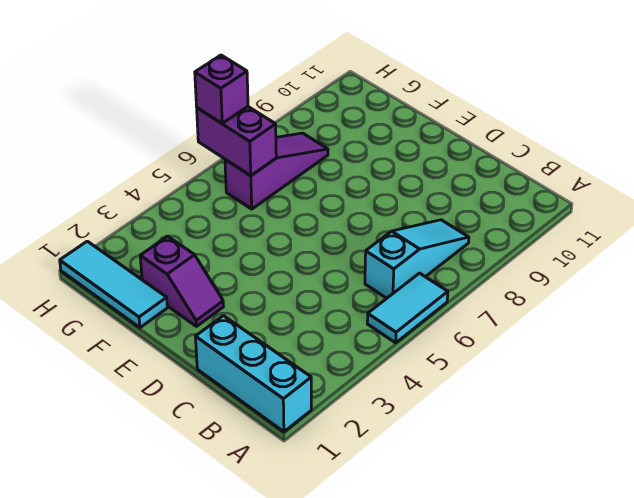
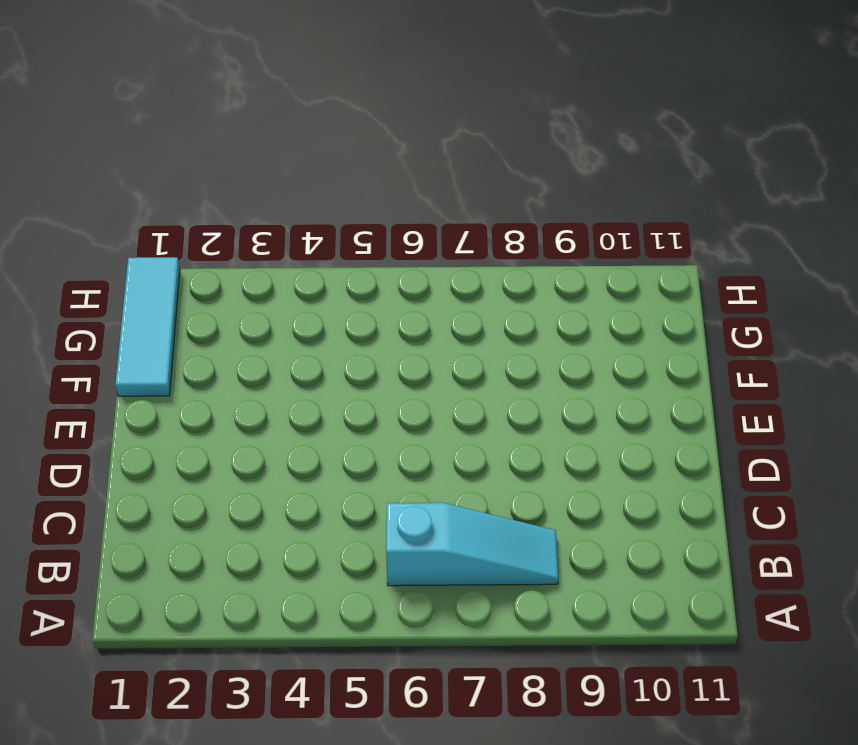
none -> cyan 1x3 brick [195,316,311,432]
none -> cyan 1x2 tile [367,273,448,343]

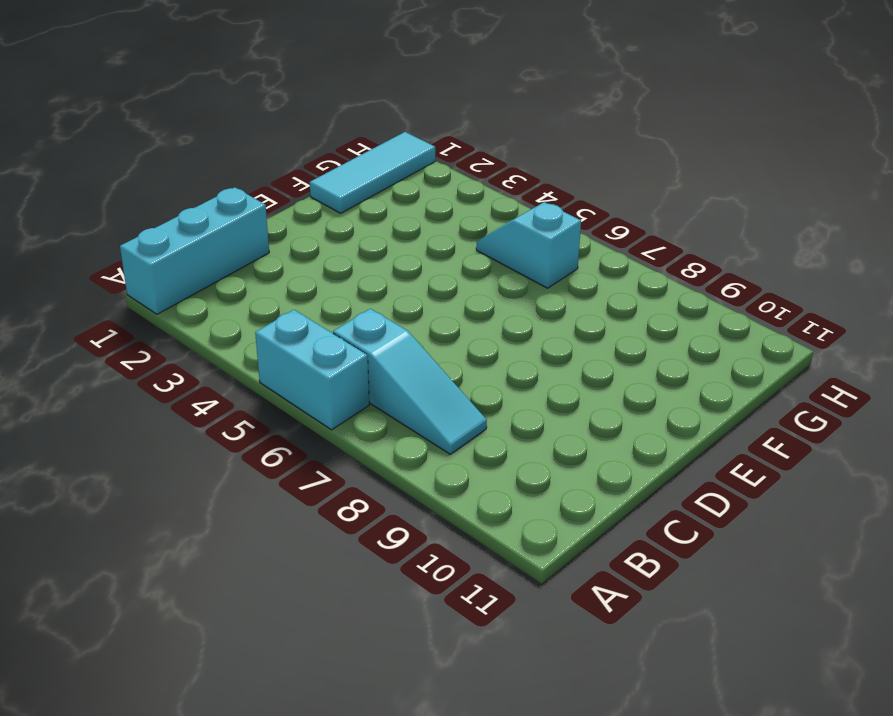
cyan 1x2 brick [255,310,369,430] -> cyan 1x2 tile [367,273,448,343]
cyan 1x2 slope [476,202,581,288] -> purple 1x3 slope [225,133,328,209]
none -> purple 1x2 slope [140,236,224,326]
none -> purple 1x2 brick [197,107,276,176]

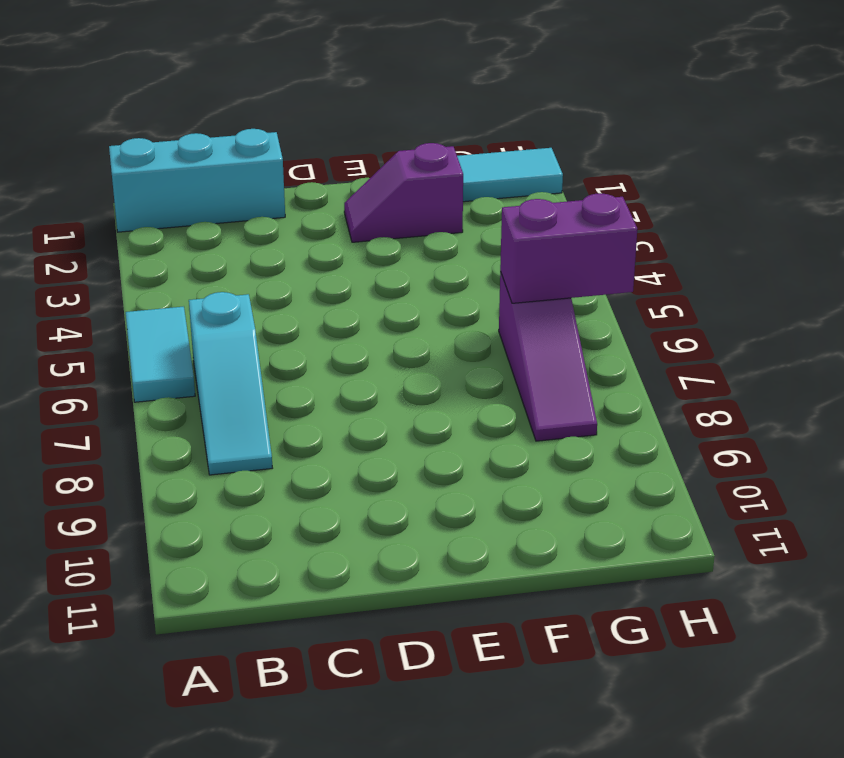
none -> purple 1x1 brick [195,55,248,123]

